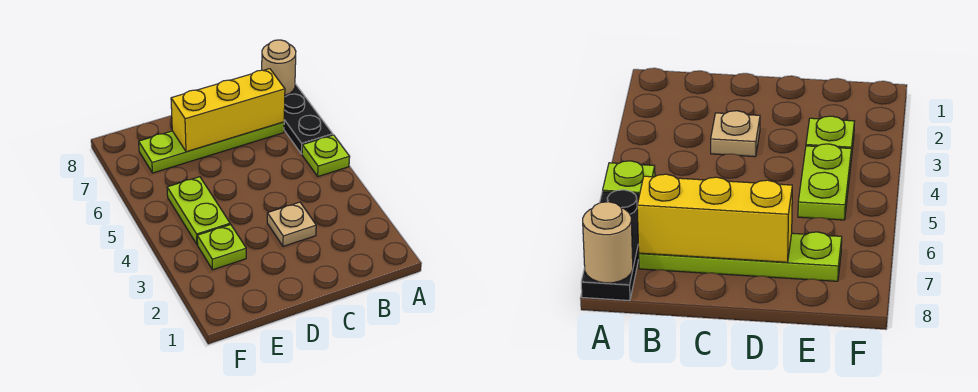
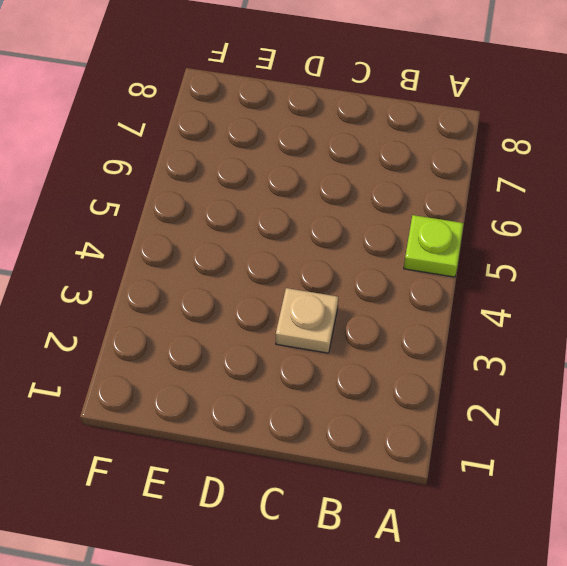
none -> black 1x3 plate [284,84,333,154]
none -> lime 1x4 plate [139,122,284,173]

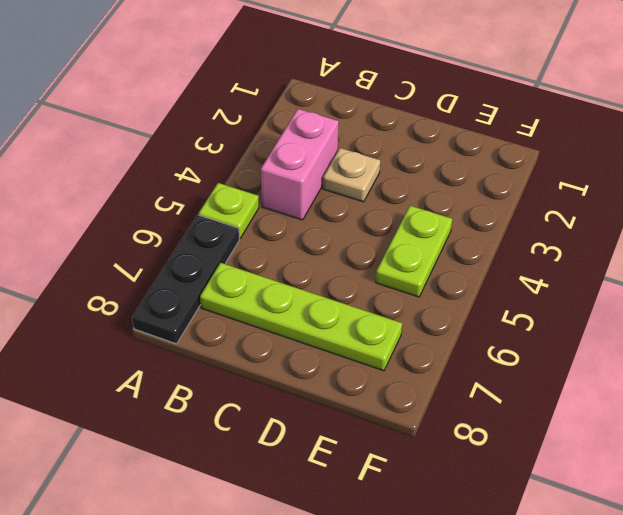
pink 1x2 brick [261,109,339,220] -> none
none -> lime 1x1 plate [197,225,246,270]
none -> tan 1x1 round brick [262,40,296,95]

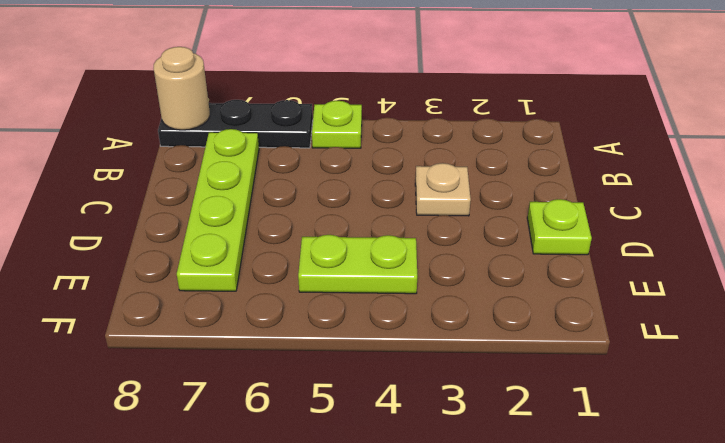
lime 1x1 plate [527,199,592,255] -> lime 1x1 plate moved to [197,225,246,270]
none -> yellow 1x3 brick [171,69,285,152]

